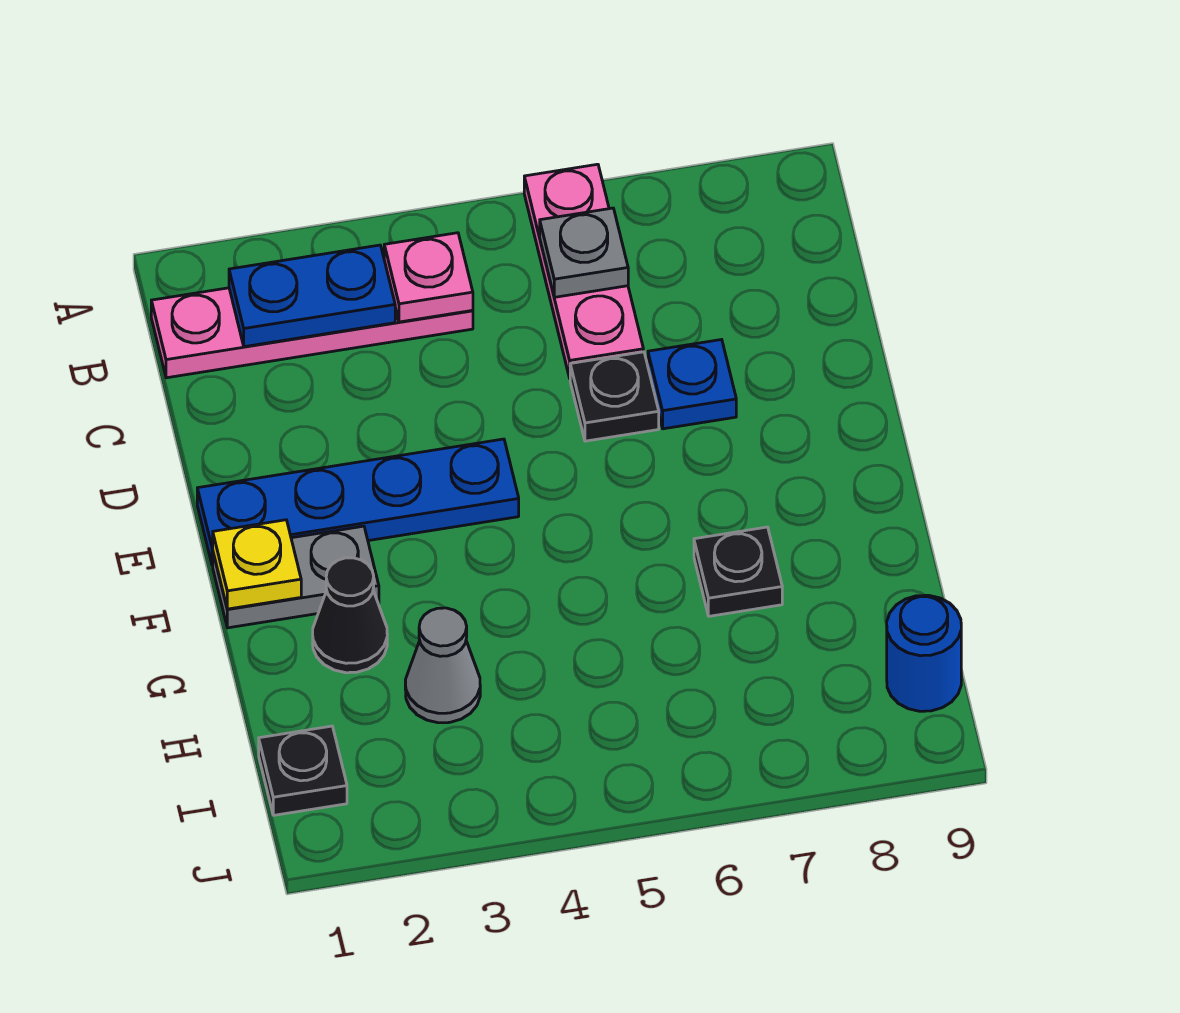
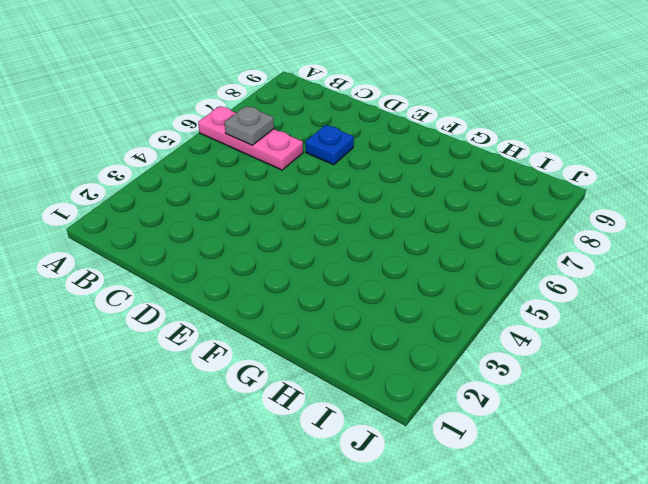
none -> pink 1x4 plate [151,288,473,378]
none -> black 1x1 plate [570,352,659,441]
none -> blue 1x4 plate [197,439,519,565]

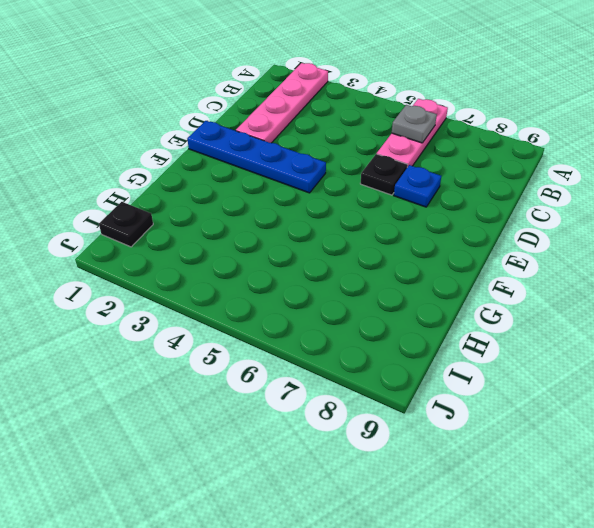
pink 1x4 plate [236,63,328,143] -> pink 1x4 plate turned to [151,288,473,378]
none -> grey 1x2 plate [213,526,379,628]
none -> black 1x1 cone [313,558,387,673]
none -> black 1x1 plate [694,527,782,616]

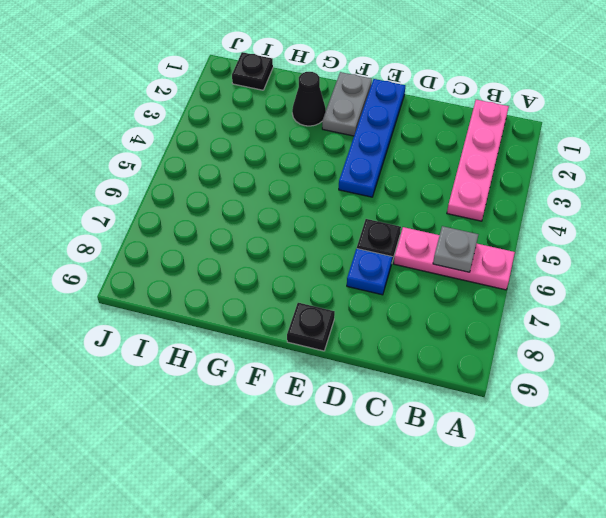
black 1x1 plate [287,303,335,351] -> black 1x1 plate moved to [694,527,782,616]
none -> grey 1x1 cone [405,608,480,723]
none -> blue 1x1 round brick [887,595,961,711]
none -> blue 1x2 plate [229,245,395,347]

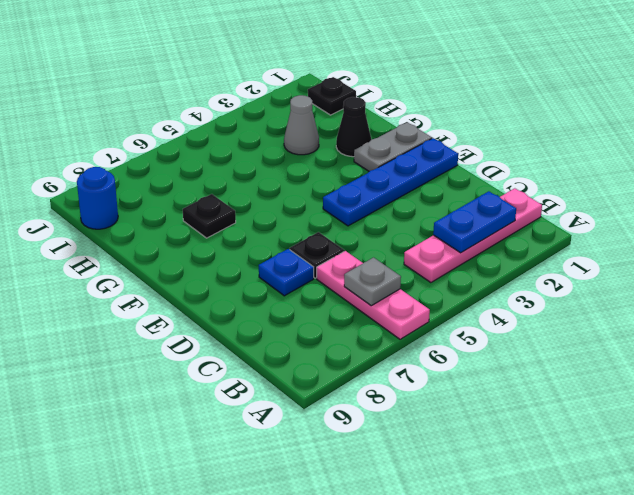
none -> pink 1x1 plate [384,233,473,322]
none -> yellow 1x1 plate [213,520,301,609]

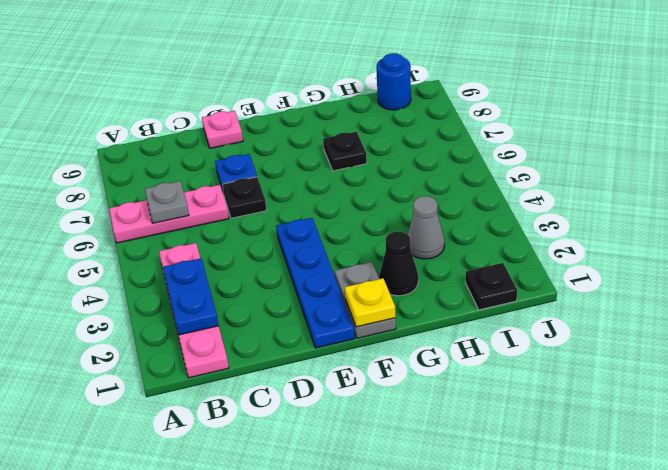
pink 1x1 plate [202,111,243,148] -> pink 1x1 plate moved to [384,233,473,322]

